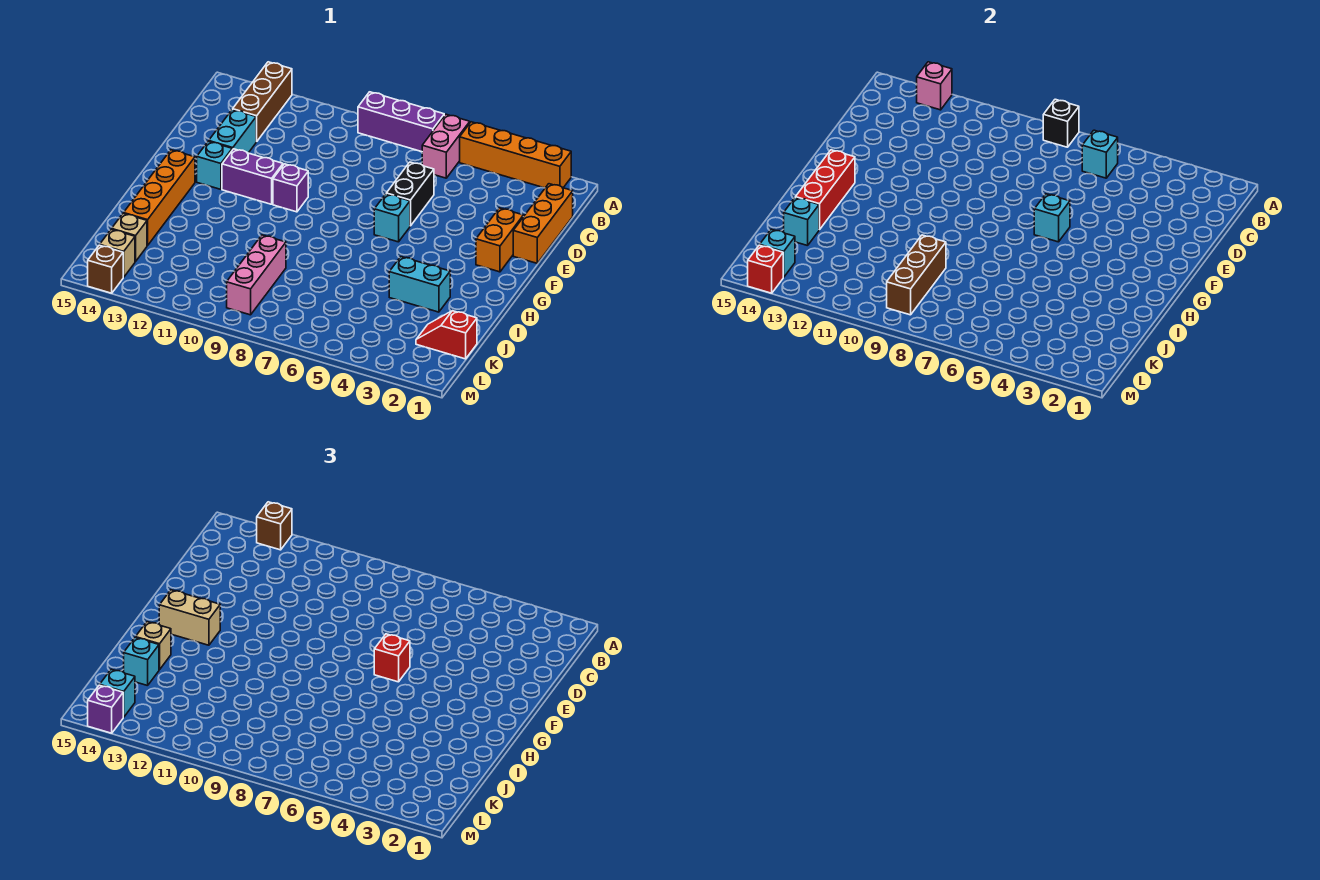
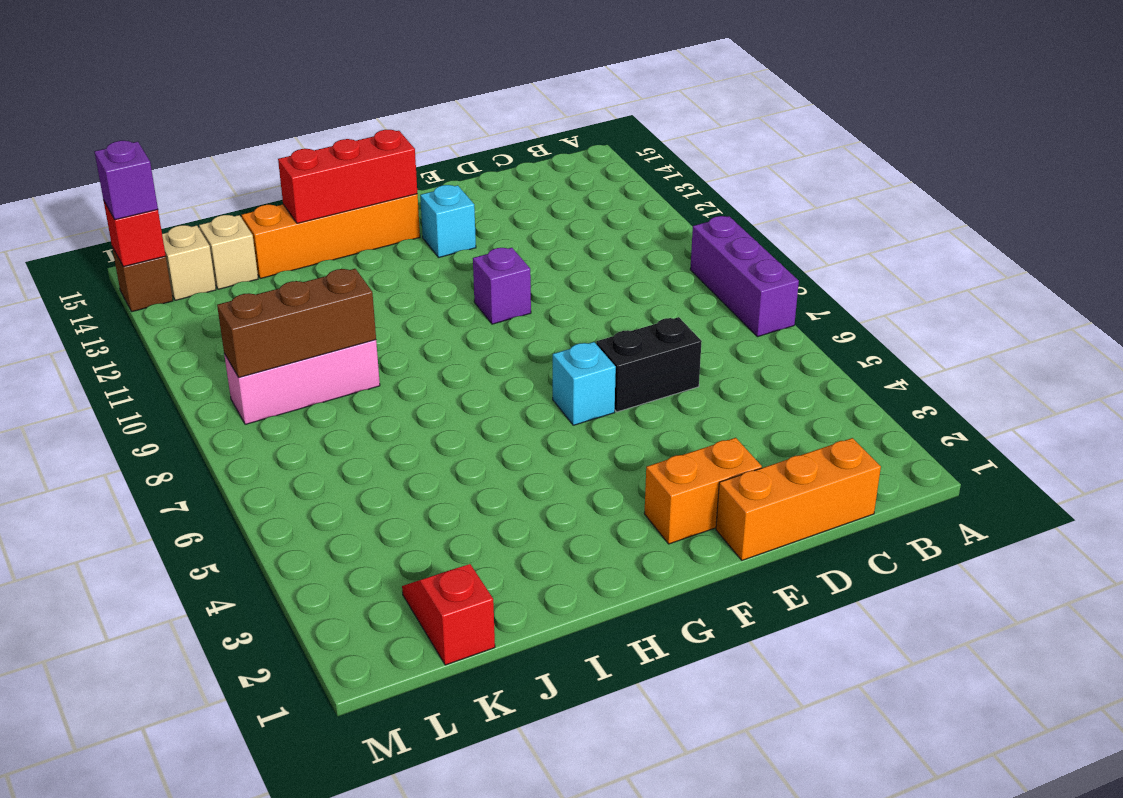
none -> orange 1x4 brick [460,122,571,188]
none -> pink 1x2 brick [422,114,470,178]
none -> brown 1x3 brick [233,62,292,141]
none -> cyan 1x2 brick [209,110,257,153]

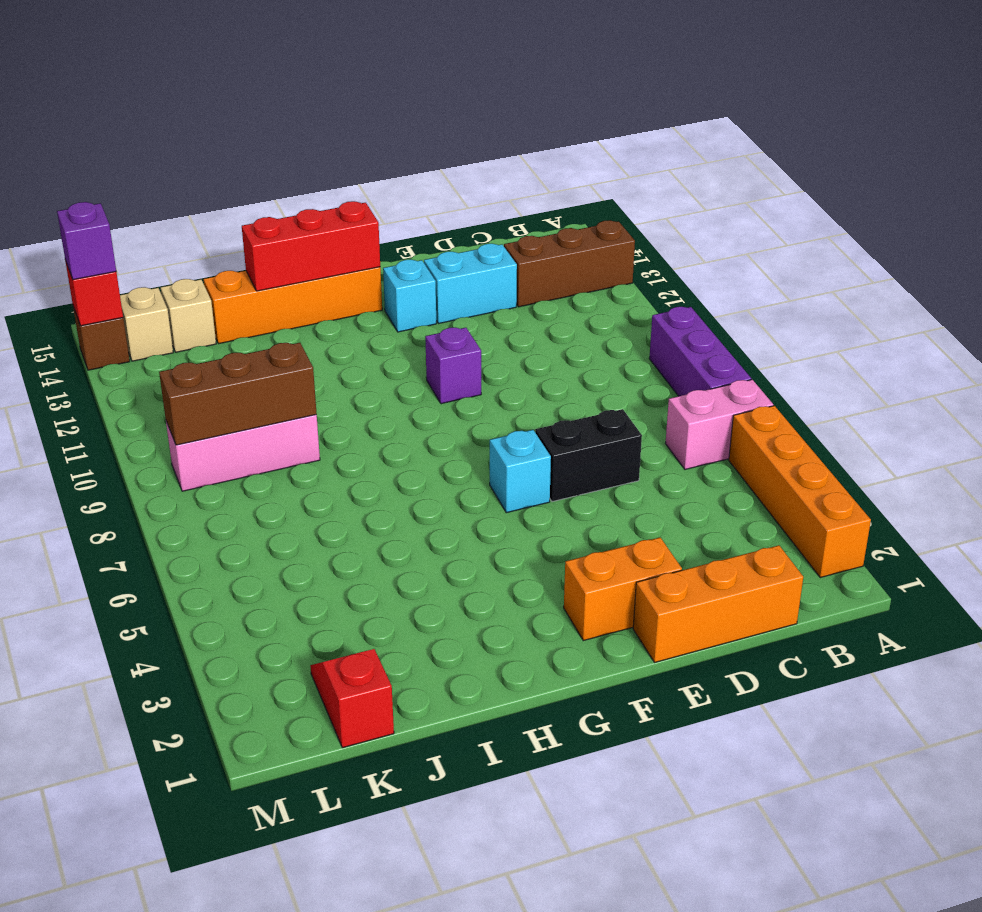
none -> purple 1x2 brick [222,149,283,204]
none -> cyan 1x2 brick [389,257,450,312]
none -> black 1x1 brick [1043,99,1079,147]
none -> pink 1x1 brick [917,62,952,110]

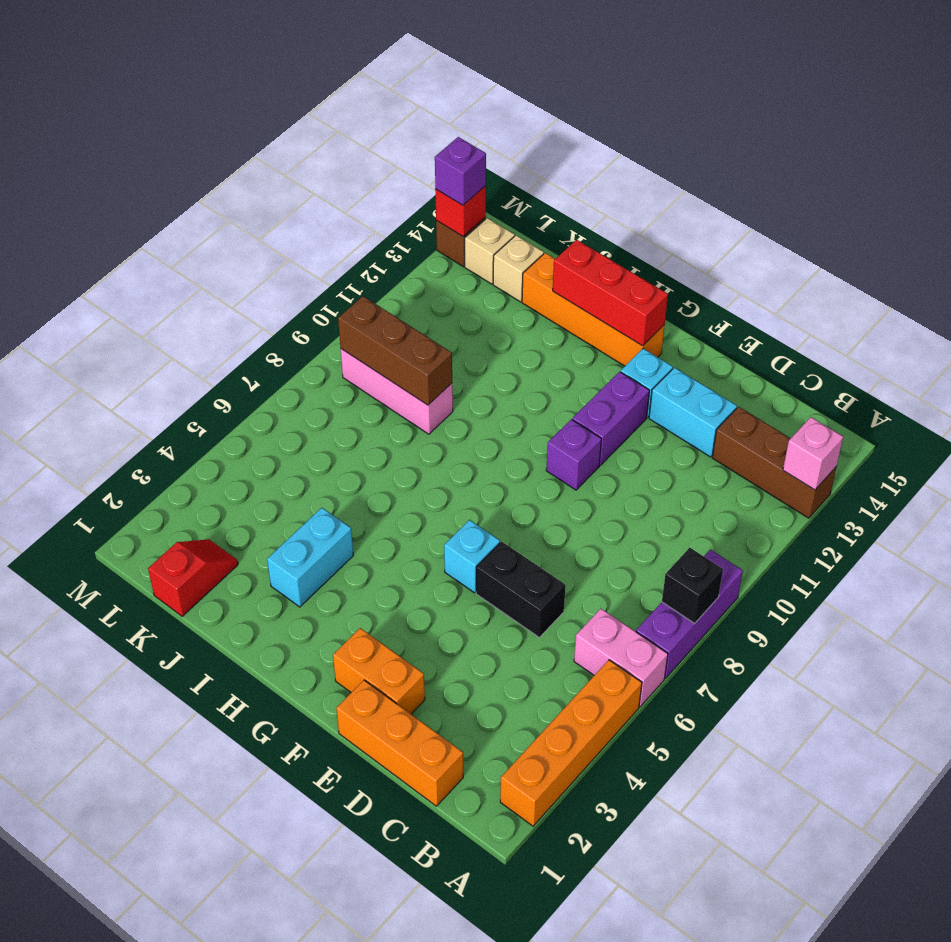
none -> cyan 1x1 brick [1082,130,1118,178]
none -> cyan 1x1 brick [1034,194,1070,242]
none -> cyan 1x1 brick [784,198,819,246]
none -> cyan 1x1 brick [760,229,795,277]

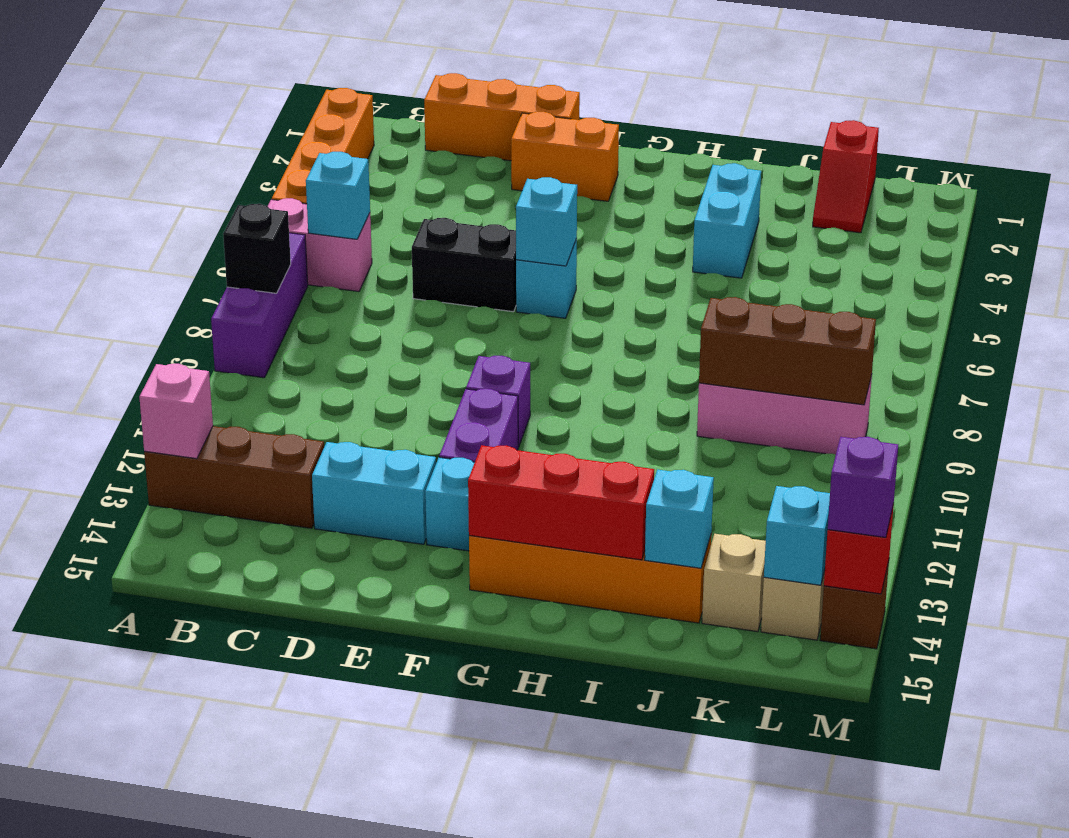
none -> brown 1x1 brick [257,502,292,550]
none -> red 1x1 brick [374,634,410,682]
none -> tan 1x2 brick [159,590,220,645]
none -> tan 1x1 brick [135,622,171,670]

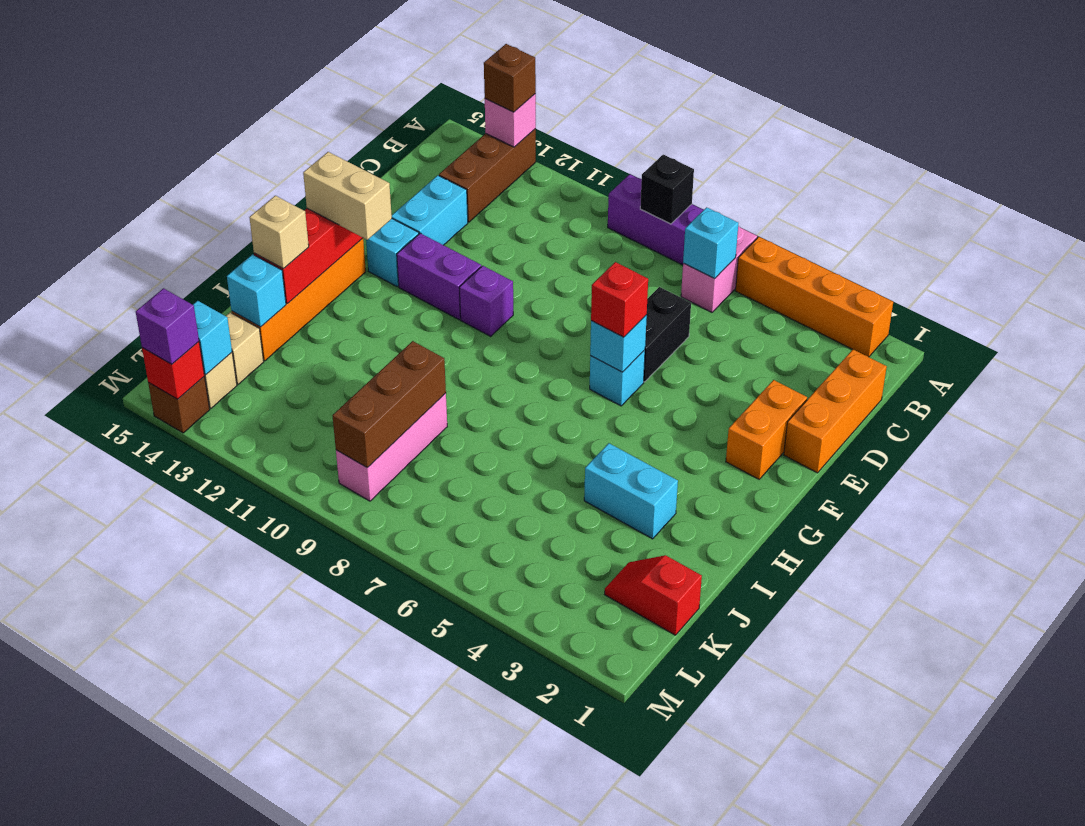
none -> cyan 1x1 brick [124,638,159,686]
none -> cyan 1x1 brick [100,669,135,717]

